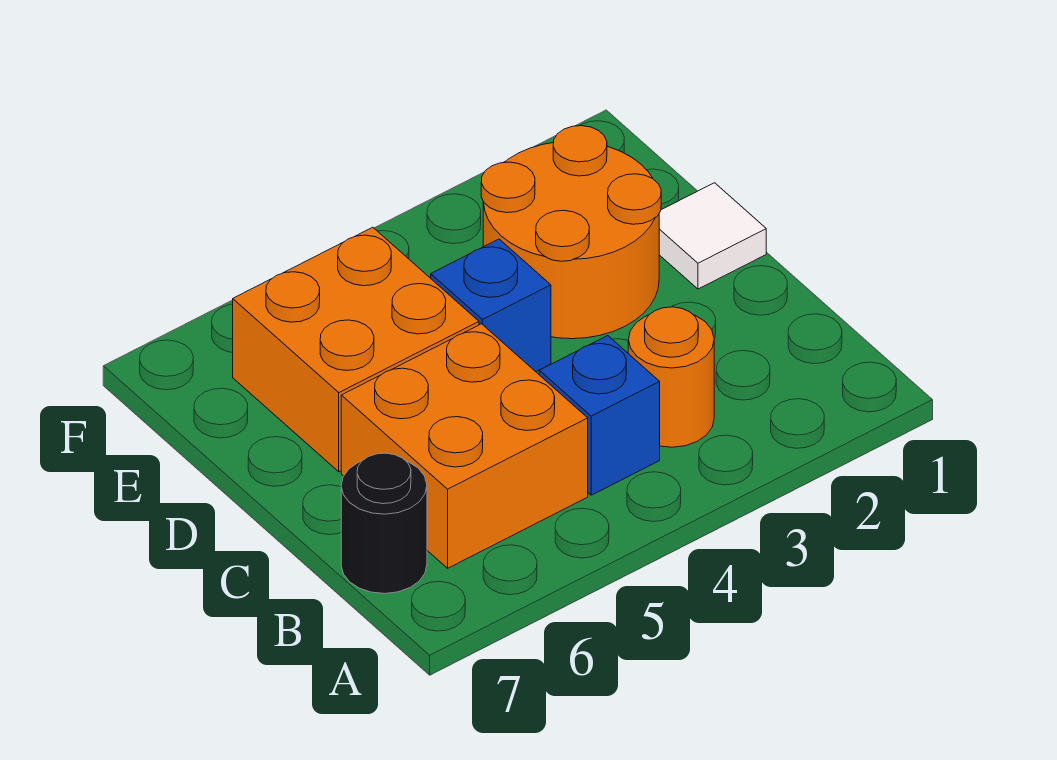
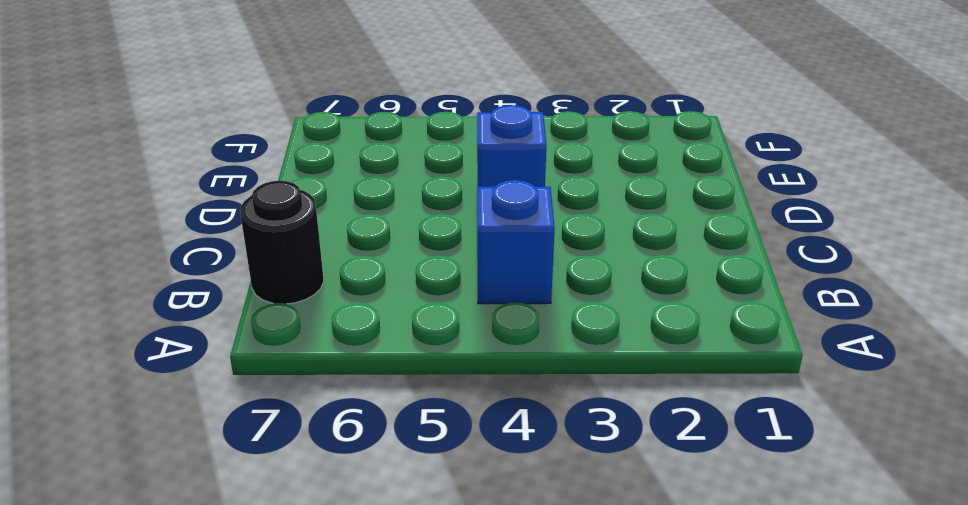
none -> orange 1x1 round brick [628,307,714,447]
none -> orange 2x2 brick [341,324,588,568]

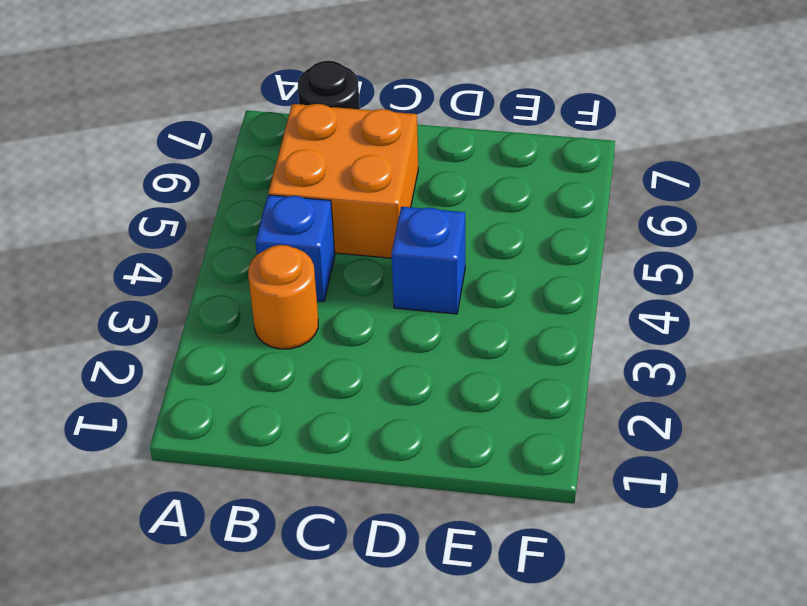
none -> white 1x1 tile [659,183,766,289]
none -> orange 2x2 round brick [481,126,661,339]

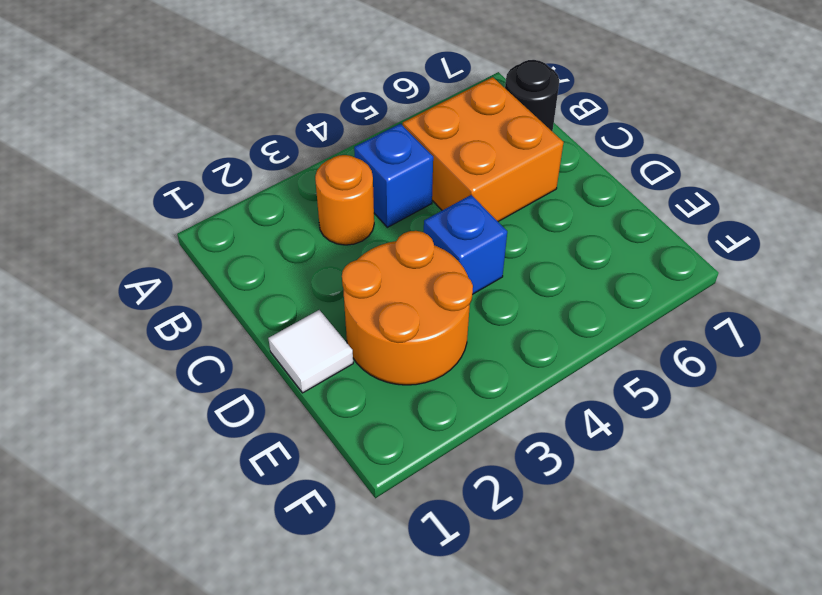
none -> orange 2x2 brick [233,227,479,472]

